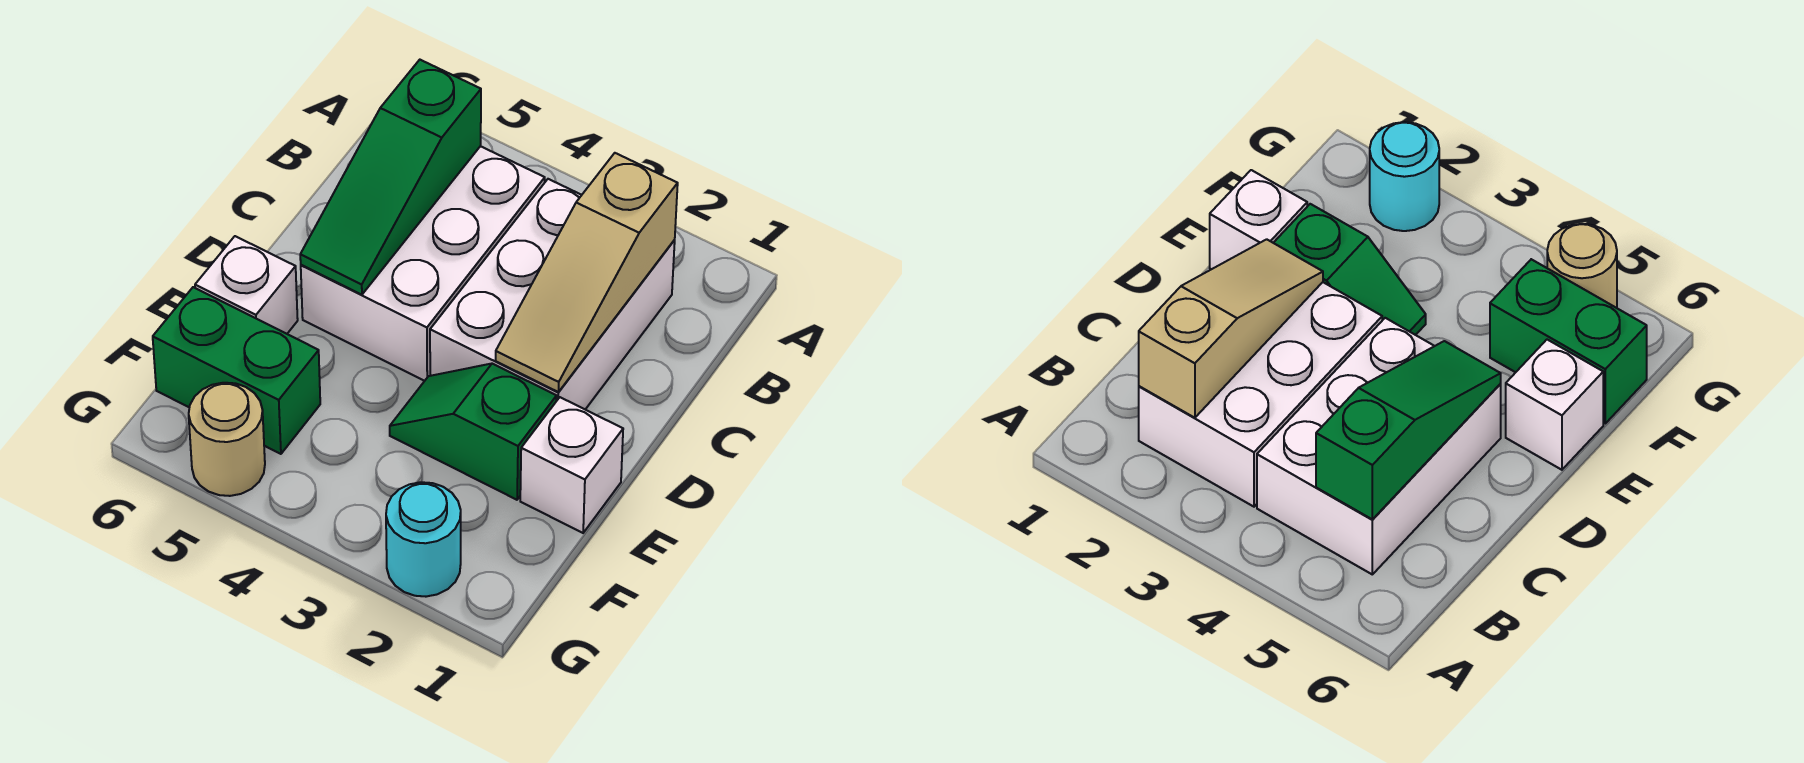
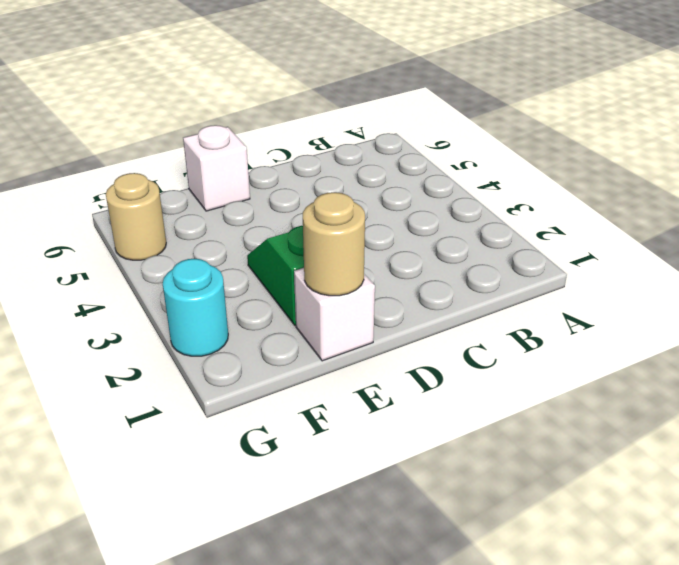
tan 1x1 round brick [303,192,365,296] -> none
none -> white 2x3 brick [430,179,675,409]
none -> white 2x3 brick [301,146,545,381]

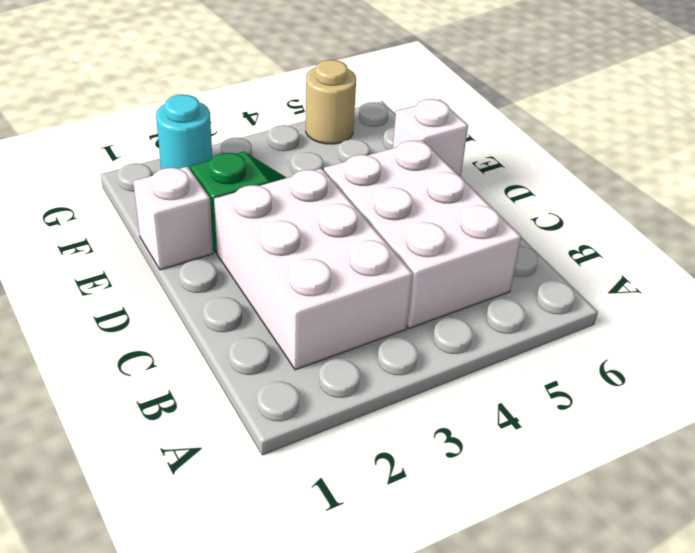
none -> green 1x2 brick [153,287,320,454]
none -> tan 1x3 slope [496,153,678,392]

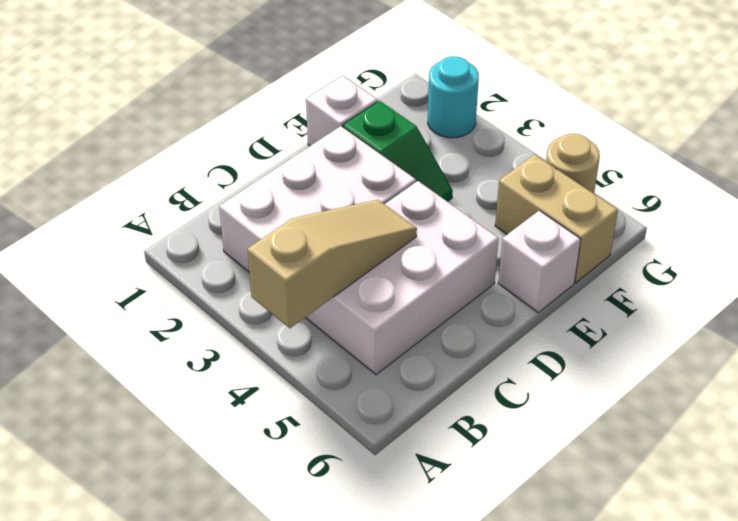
tan 1x3 slope [247,200,417,328] -> tan 1x3 slope moved to [496,153,678,392]
tan 1x2 brick [495,155,618,283] -> green 1x2 brick [153,287,320,454]
none -> green 1x3 slope [300,60,481,295]

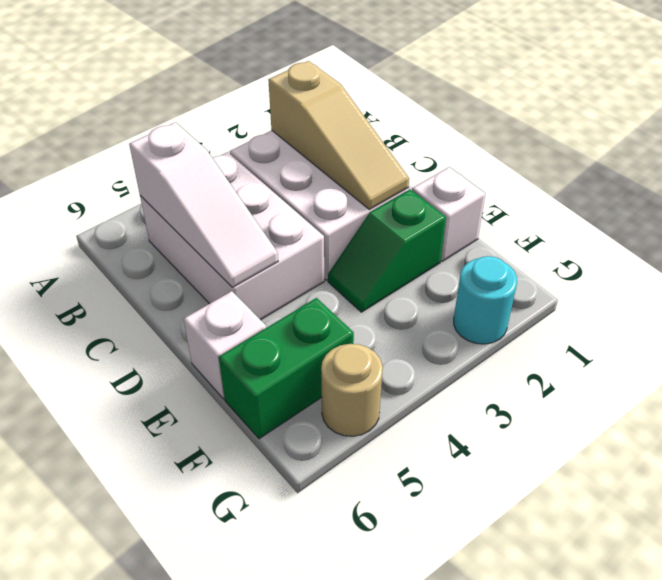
white 1x3 slope [129,122,278,287] -> green 1x3 slope [300,60,481,295]

